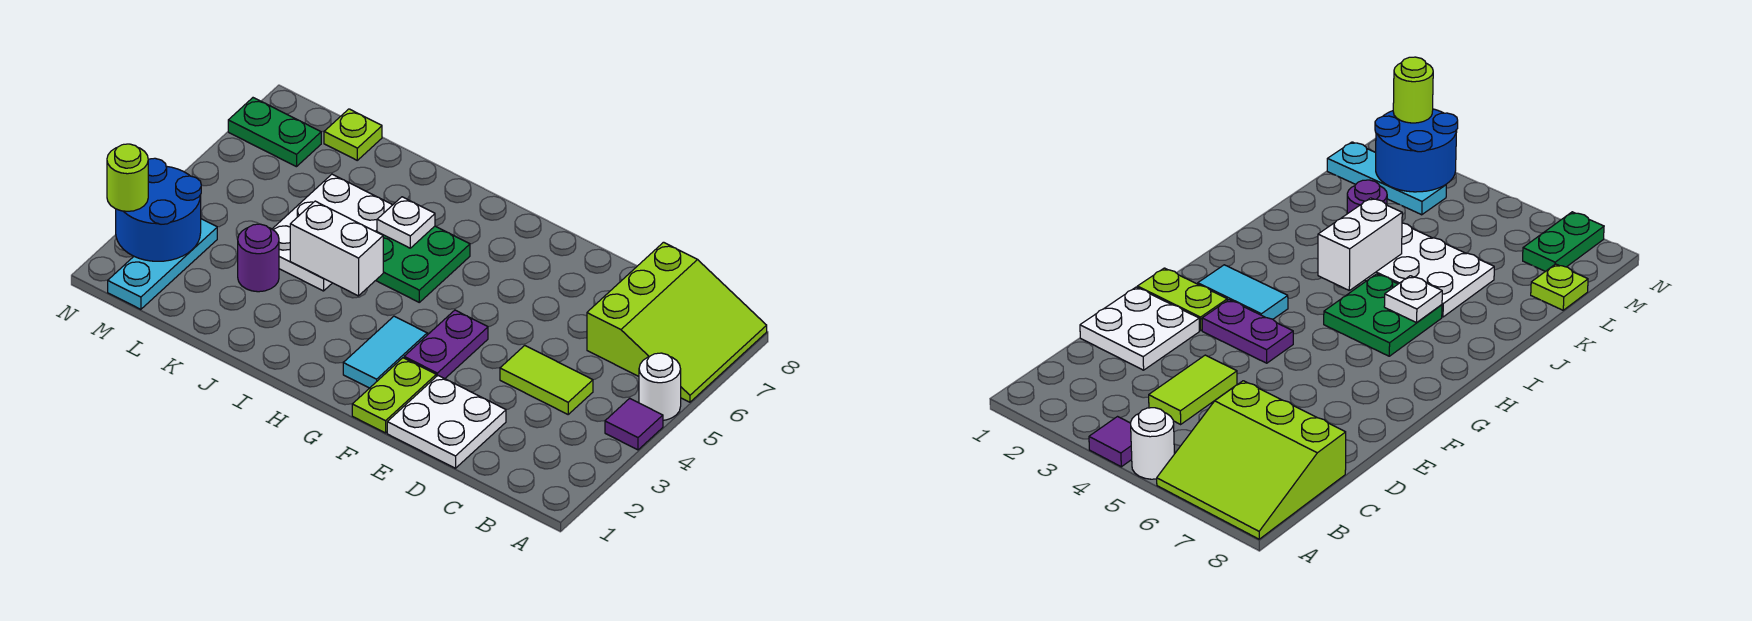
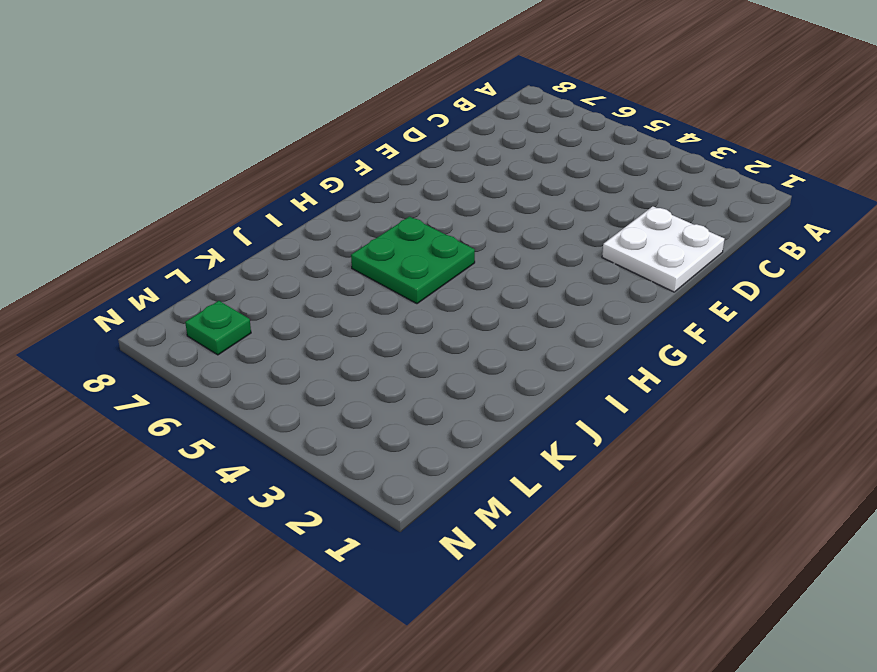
green 1x1 plate [185,301,251,355] -> green 1x2 plate [228,98,321,167]
none -> purple 1x1 tile [605,398,663,450]
none -> white 1x1 round brick [639,353,681,420]
none -> lime 3x3 slope [587,242,767,402]

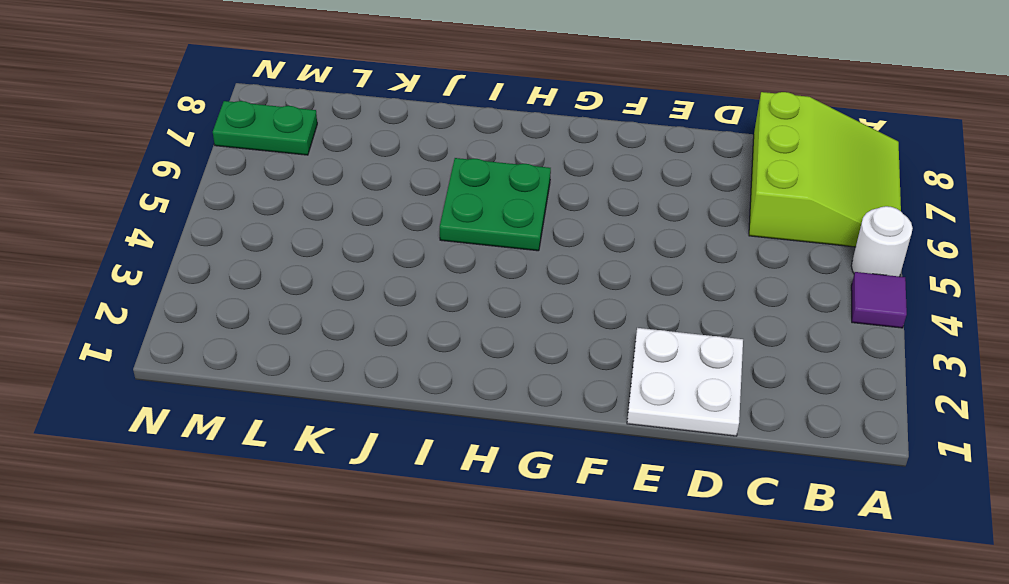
none -> lime 1x2 tile [500,345,593,414]
none -> lime 1x2 plate [352,358,436,433]
none -> purple 1x2 plate [404,310,488,379]

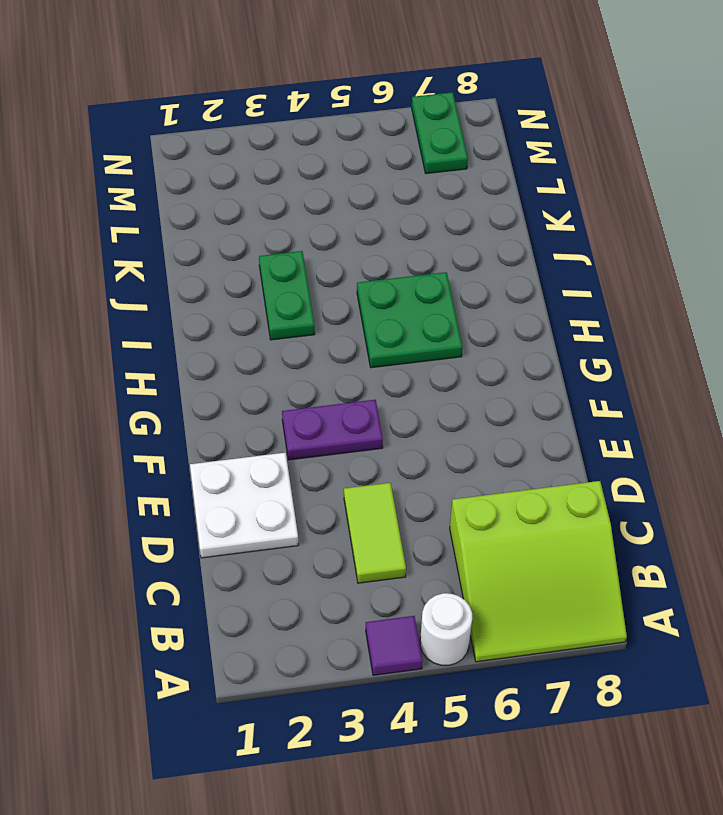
green 1x2 plate [259,251,315,340] -> none
none -> lime 1x2 plate [352,358,436,433]
none -> cyan 1x2 tile [343,316,427,388]
none -> white 2x3 plate [272,174,392,291]

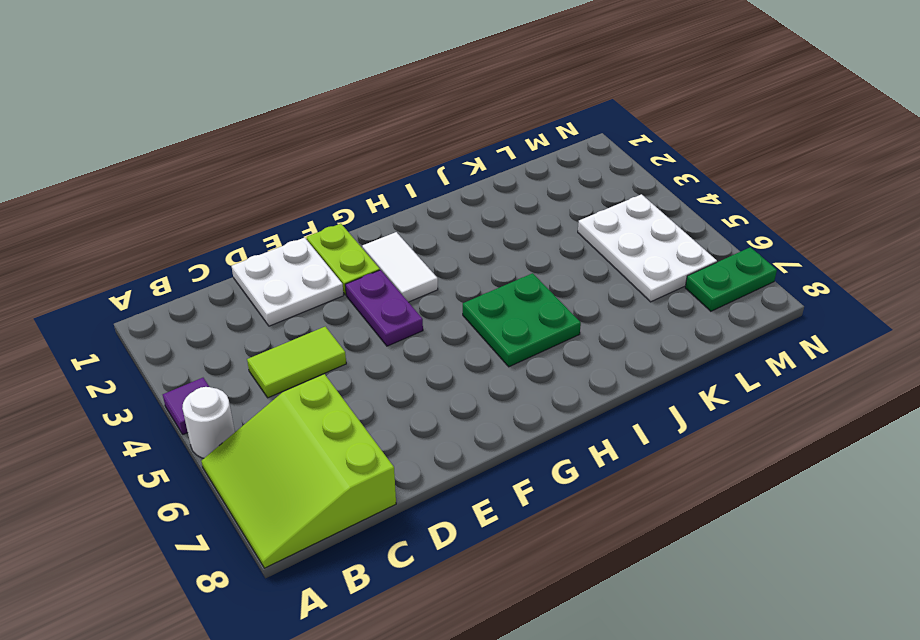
white 1x2 tile [362,232,438,302] -> cyan 1x2 tile [343,316,427,388]
white 2x3 plate [578,194,717,302] -> white 2x3 plate moved to [272,174,392,291]
none -> purple 1x1 round brick [238,224,279,292]
none -> lime 1x1 plate [324,109,382,160]
none -> cyan 1x3 plate [108,219,217,309]

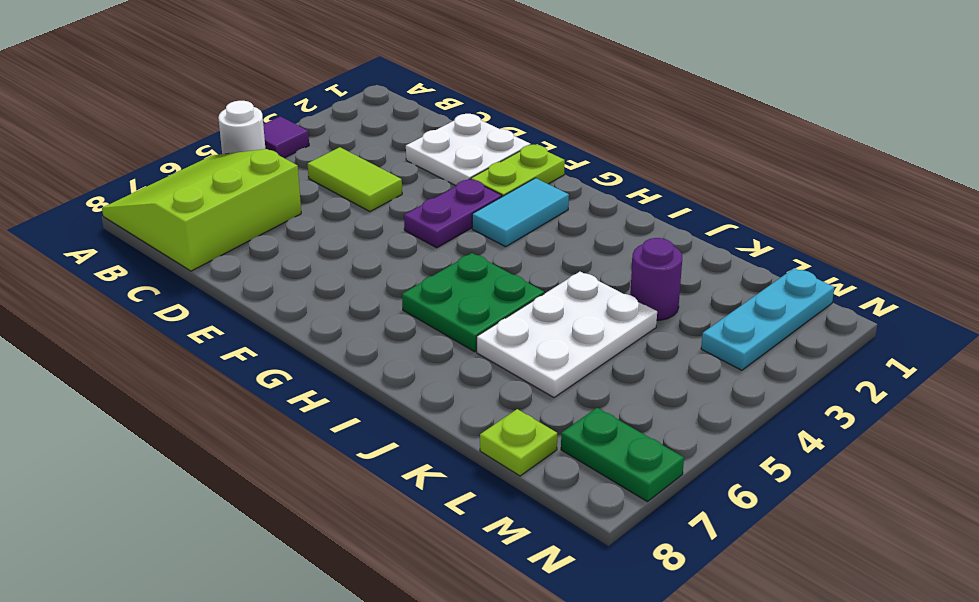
none -> white 1x2 brick [290,201,383,296]
none -> white 1x1 plate [377,197,435,248]
none -> blue 2x2 round brick [116,158,201,261]

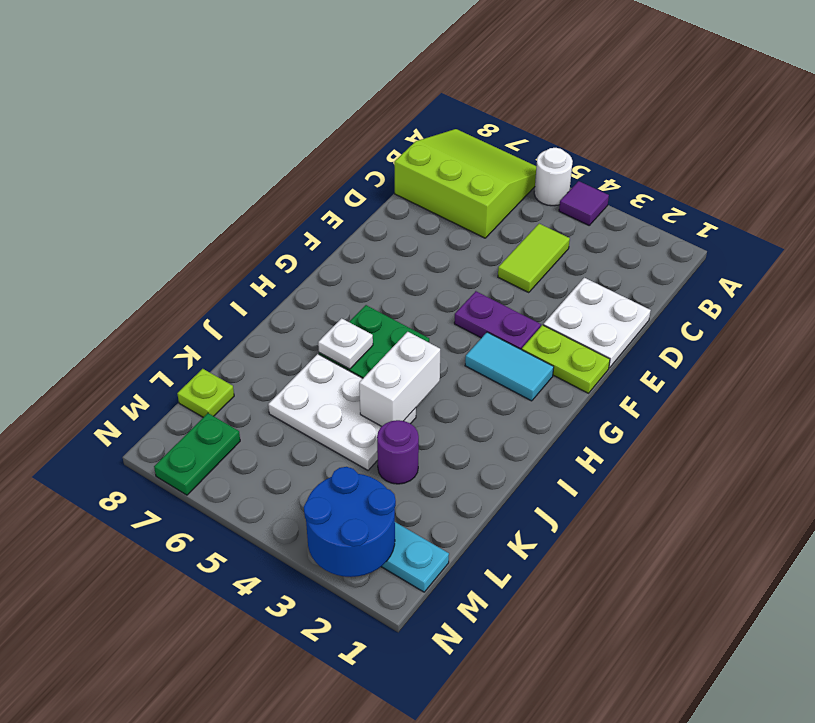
none -> lime 1x1 round brick [107,144,148,211]

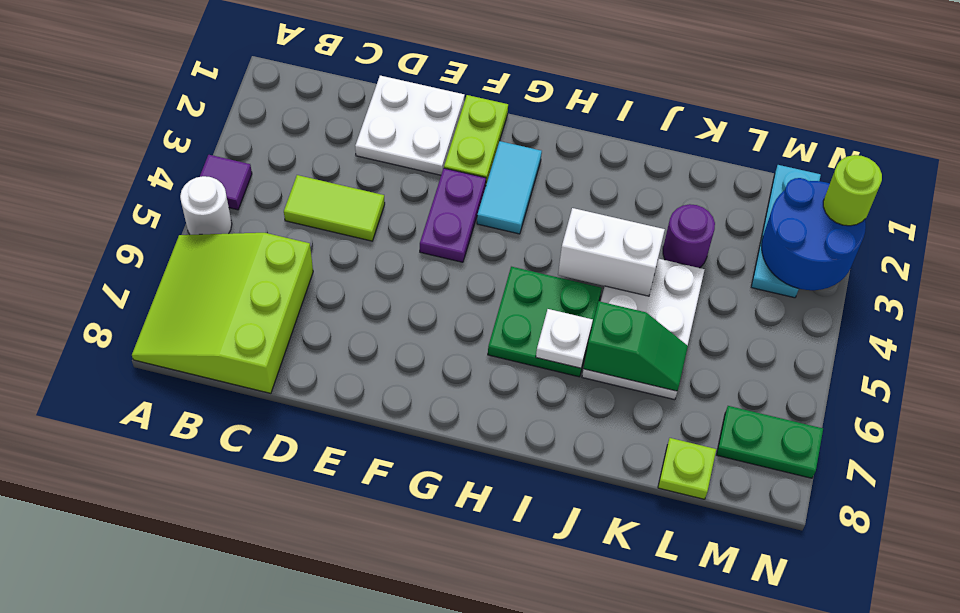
green 1x2 slope [584,301,688,391] -> none

